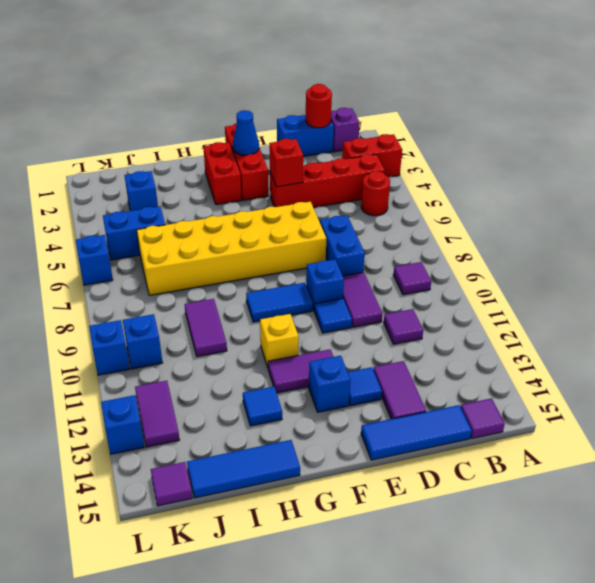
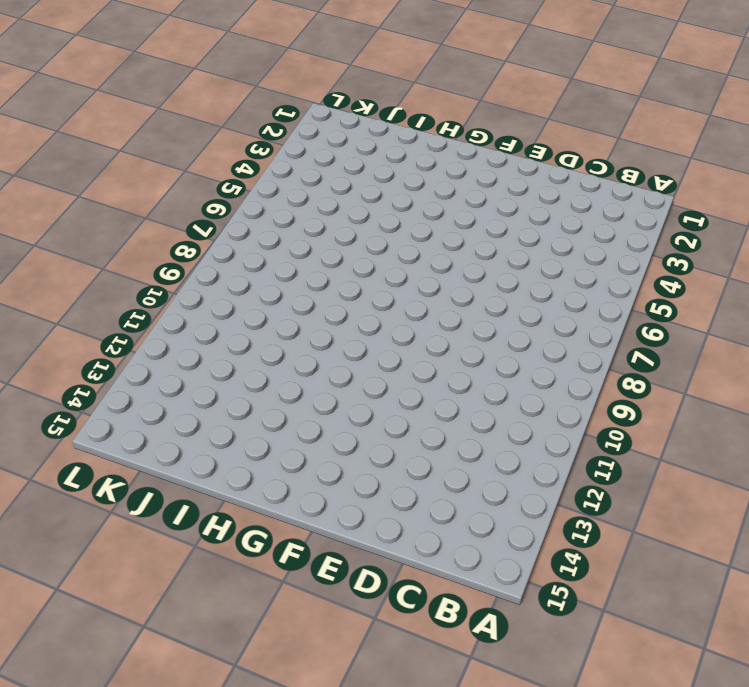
none -> red 1x2 brick [342,134,402,177]
none -> purple 1x1 brick [331,108,360,152]
none -> red 1x4 brick [270,154,385,207]
none -> red 1x1 round brick [361,171,390,216]

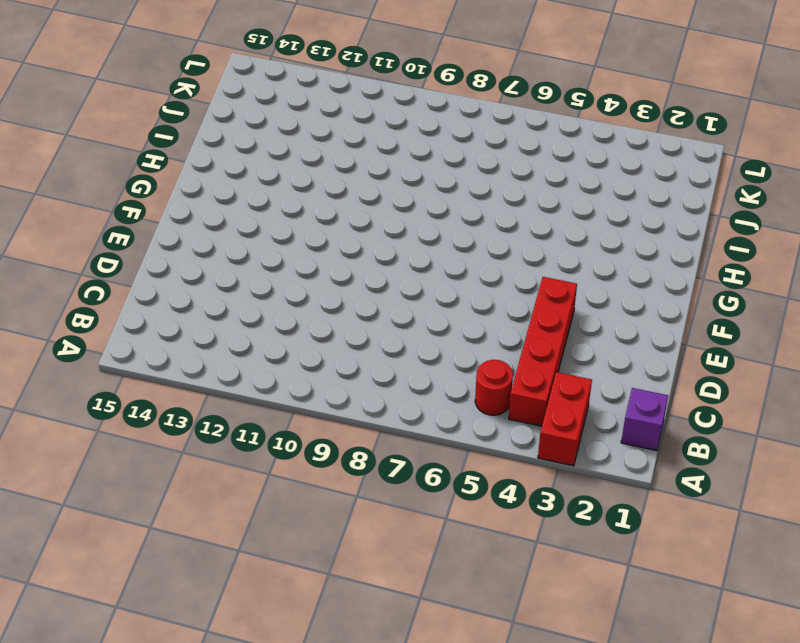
none -> purple 1x1 tile [393,262,431,295]
none -> purple 1x1 tile [461,398,505,438]
none -> blue 1x2 brick [277,115,334,156]
none -> purple 1x1 tile [384,309,423,344]

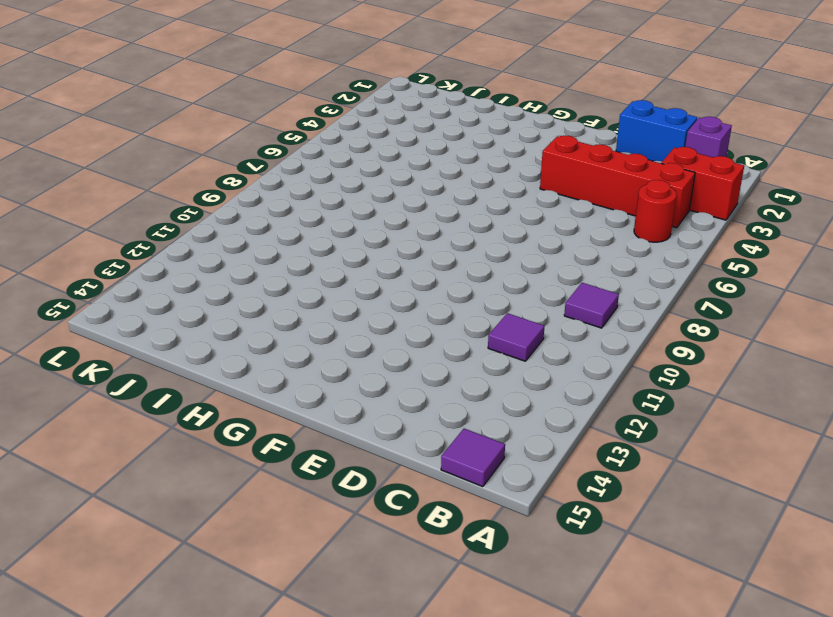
none -> blue 1x3 tile [361,405,472,460]
none -> blue 1x2 brick [320,215,365,276]
none -> purple 1x2 tile [343,272,382,327]
none -> purple 1x2 tile [373,361,426,419]

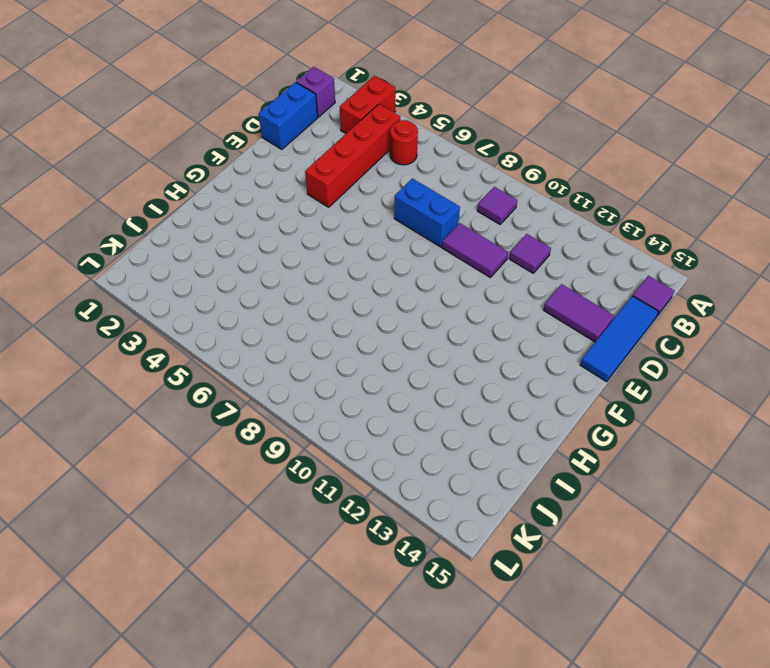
none -> yellow 2x6 brick [137,202,326,295]
none -> blue 1x1 brick [306,259,344,310]
none -> blue 1x1 tile [314,299,352,333]
none -> blue 1x1 tile [348,367,382,406]

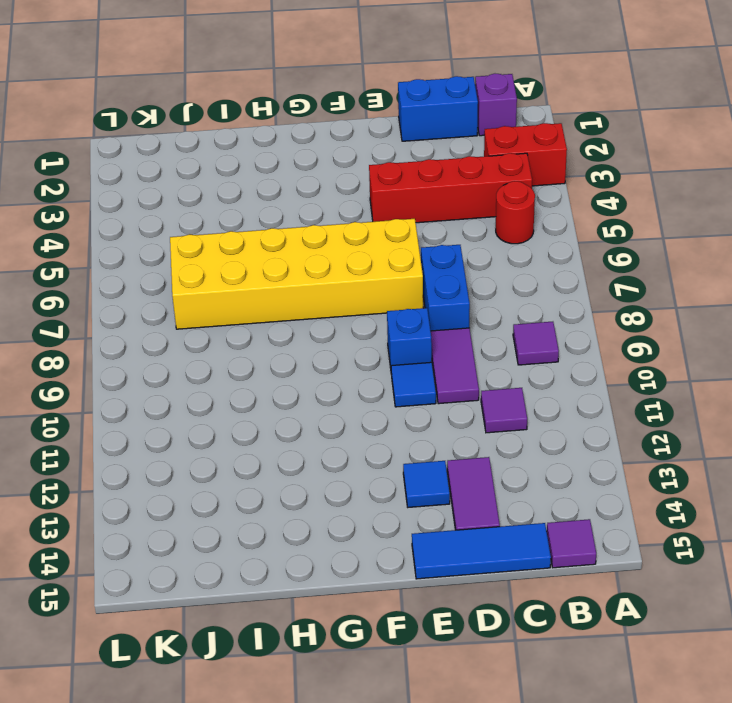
none -> red 1x3 brick [225,123,269,200]
none -> blue 1x2 tile [246,283,313,322]
none -> purple 1x2 tile [268,349,333,393]
none -> blue 1x1 brick [309,356,350,412]

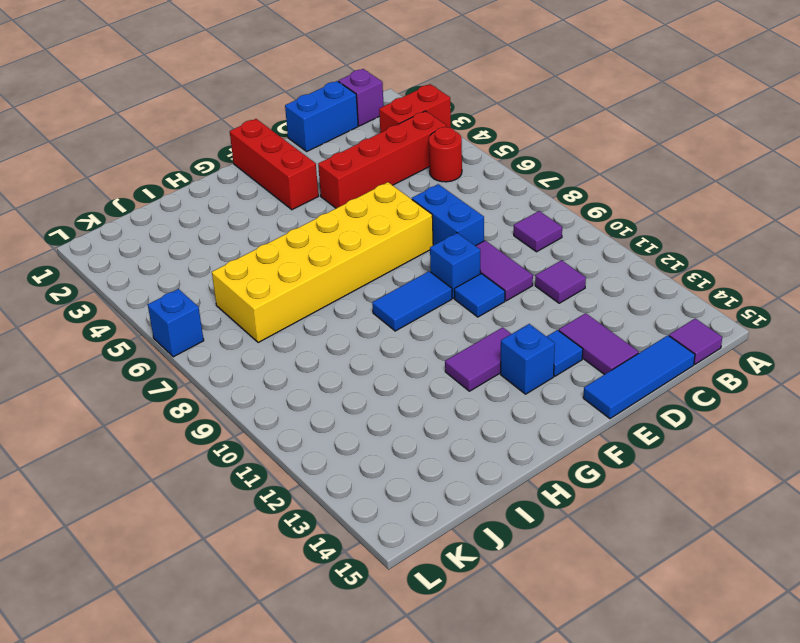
none -> red 1x2 brick [203,142,242,205]
none -> yellow 1x1 brick [260,314,299,367]
none -> blue 1x1 tile [243,386,282,426]
none -> blue 1x3 tile [187,440,300,498]

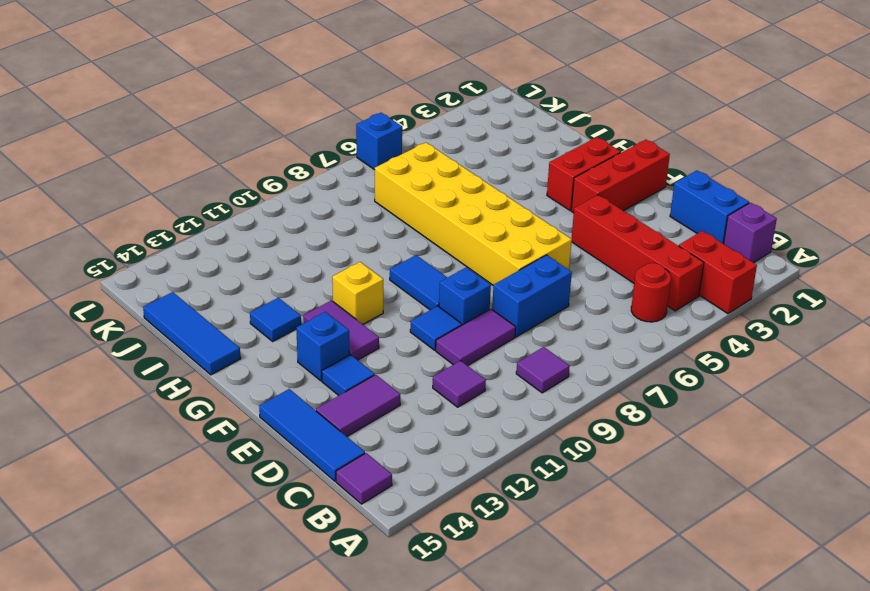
none -> purple 1x2 tile [184,299,227,357]
none -> blue 1x1 brick [125,171,158,211]
none -> blue 1x2 brick [103,206,165,260]
none -> blue 1x1 brick [123,314,162,369]

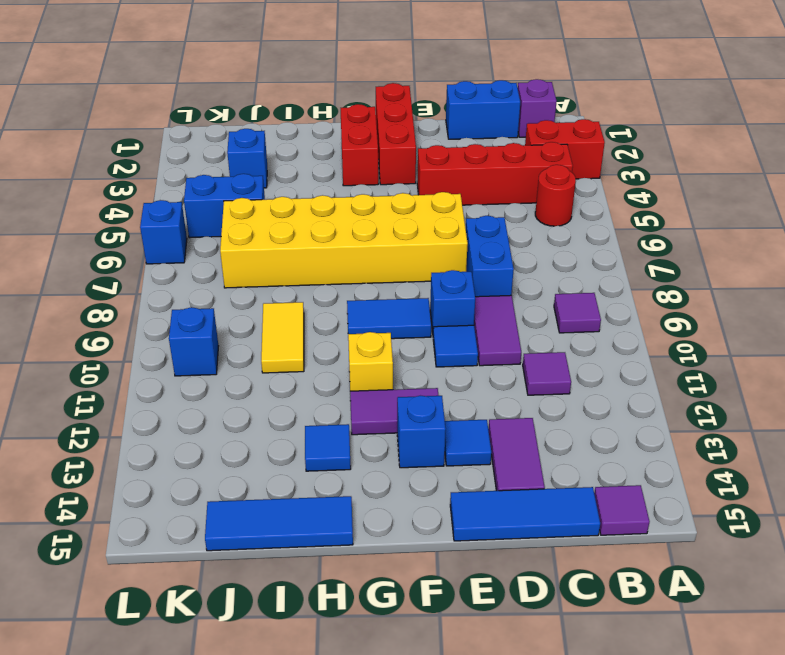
yellow 1x2 tile [261,302,304,373] -> purple 1x2 tile [184,299,227,357]
none -> purple 1x2 tile [135,381,180,447]
none -> purple 1x1 tile [151,462,192,506]
none -> blue 1x1 brick [89,320,130,375]
none -> blue 1x1 brick [101,395,144,454]

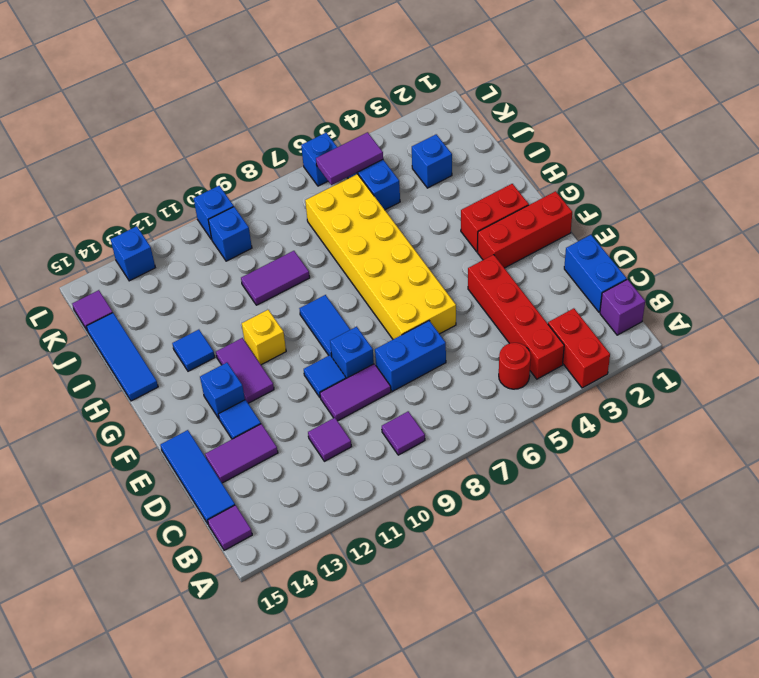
purple 1x2 tile [316,132,383,185] -> purple 1x2 tile moved to [135,381,180,447]
none -> red 1x1 round brick [306,84,332,128]
none -> red 1x1 brick [269,139,303,187]
none -> blue 1x1 cone [233,110,259,155]

